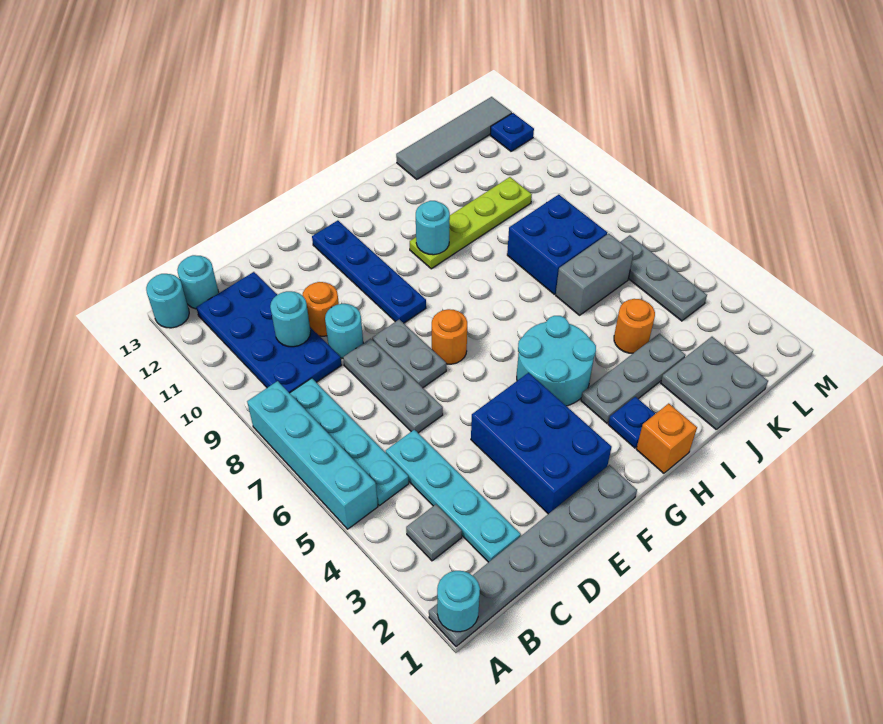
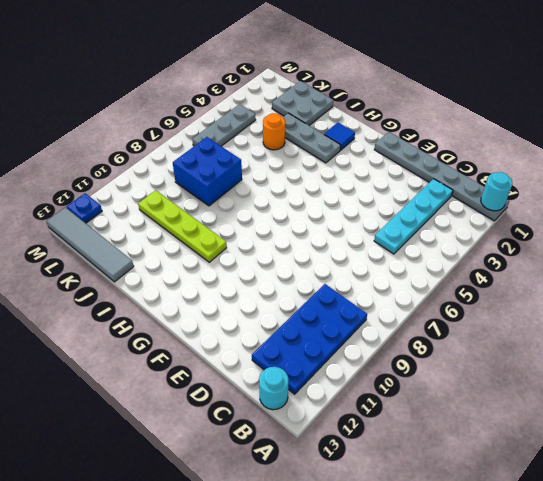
blue 1x1 tile [324,123,355,150] -> blue 1x1 plate [608,397,655,448]
none -> cyan 1x4 brick [247,381,378,529]
none -> cyan 1x1 round brick [146,274,189,328]
none -> grey 1x1 plate [406,504,462,561]
none -> cyan 1x4 plate [290,378,409,506]

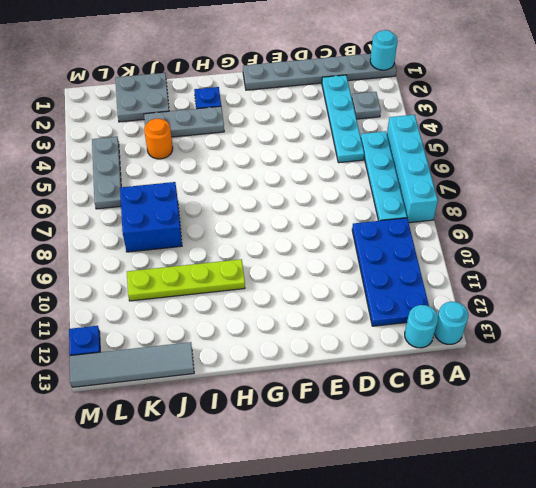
none -> grey 1x3 plate [343,339,443,433]
none -> cyan 1x1 round brick [325,304,363,358]
none -> orange 1x1 round brick [302,282,339,336]
none -> blue 2x3 brick [471,373,612,514]

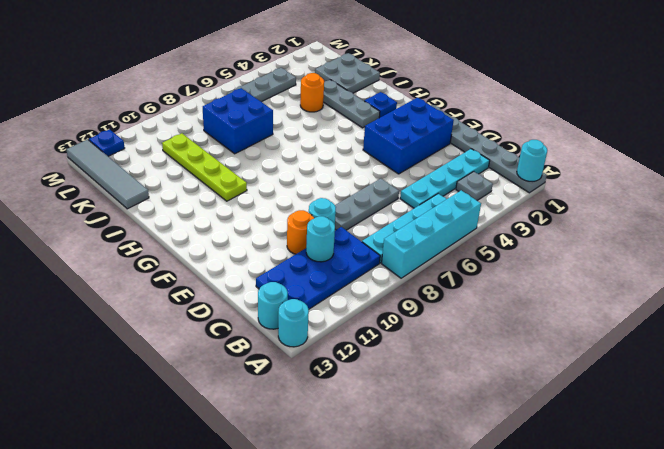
none -> grey 1x2 plate [372,319,446,388]
none -> orange 1x1 round brick [432,309,467,364]
none -> blue 1x4 plate [312,220,426,323]
none -> cyan 2x2 round brick [517,316,596,406]

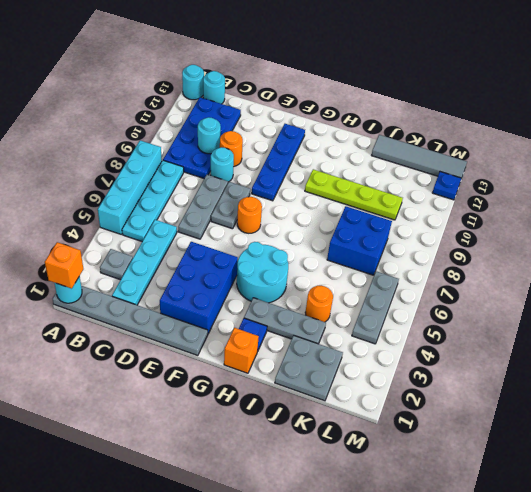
orange 1x1 brick [45,242,83,288] -> none
none -> grey 1x2 brick [556,234,633,315]
none -> cyan 1x1 round brick [416,201,450,255]

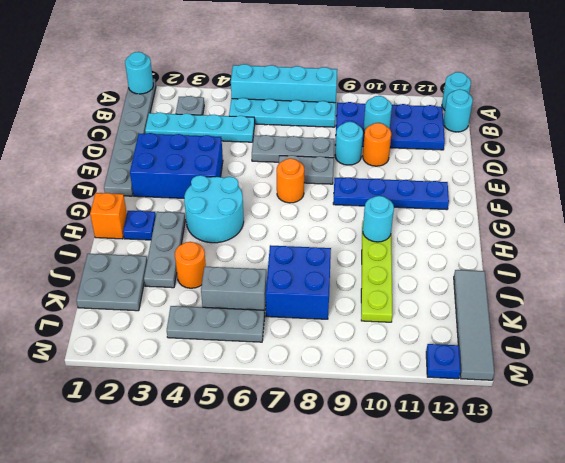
grey 1x2 brick [201,267,267,316] -> grey 1x2 brick turned to [556,234,633,315]

